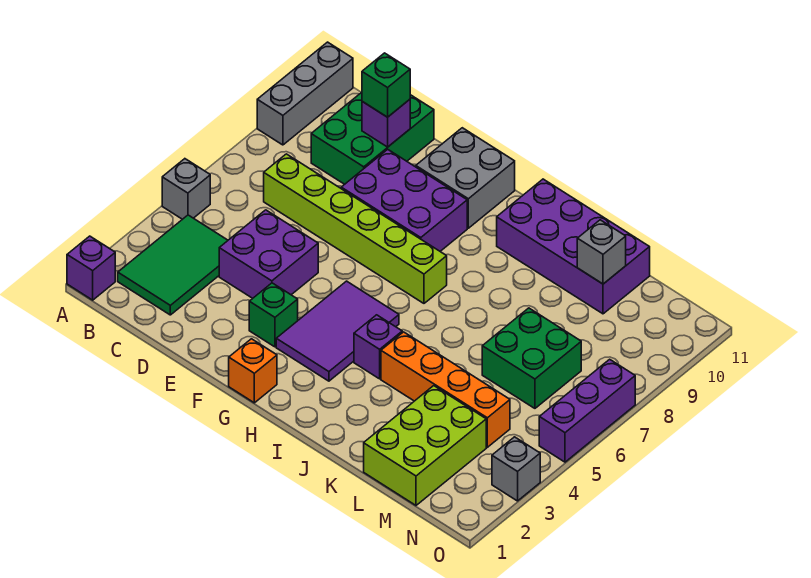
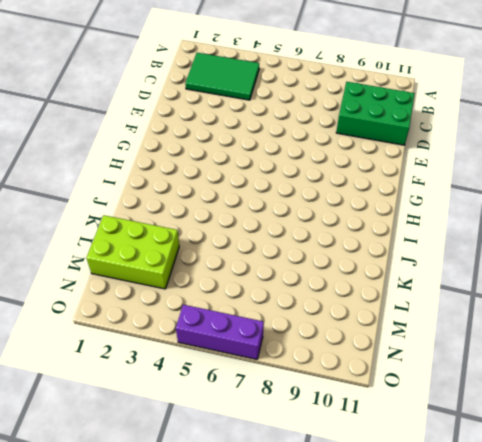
none -> purple 1x1 brick [67,236,115,300]
none -> grey 1x1 brick [162,159,210,219]
none -> grey 1x3 brick [257,42,353,145]

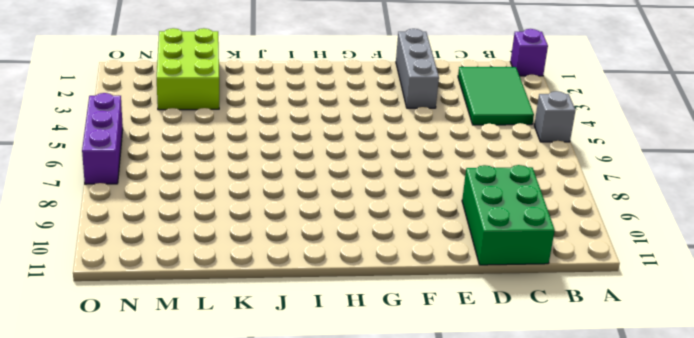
grey 1x3 brick [396,29,439,108] -> grey 1x3 brick moved to [257,42,353,145]
none -> lime 1x6 brick [264,154,447,303]
none -> purple 2x2 brick [219,210,318,298]
none -> purple 2x3 brick [341,149,467,251]

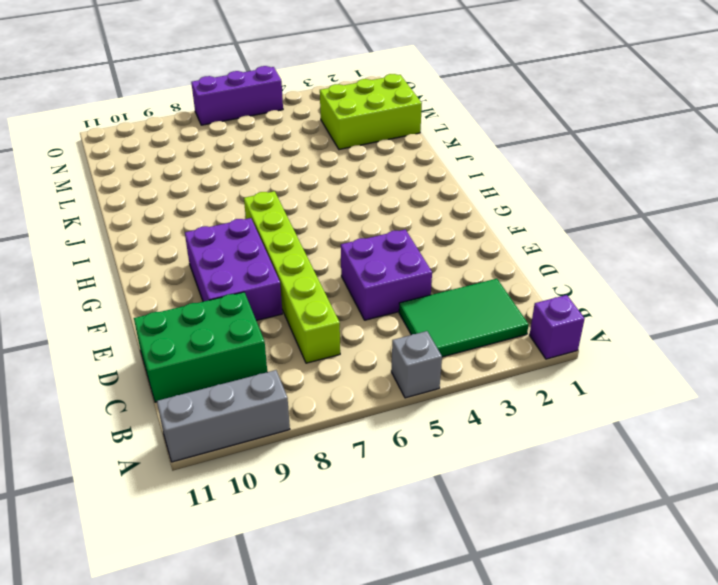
none -> green 1x1 brick [249,283,298,347]
none -> grey 2x2 brick [416,128,515,228]
none -> orange 1x1 brick [229,339,277,403]

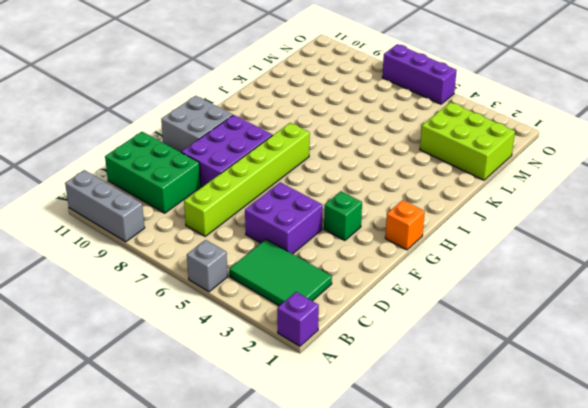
none -> purple 2x3 tile [276,281,399,381]
none -> purple 1x1 brick [354,315,402,379]
none -> purple 2x4 brick [497,179,650,314]

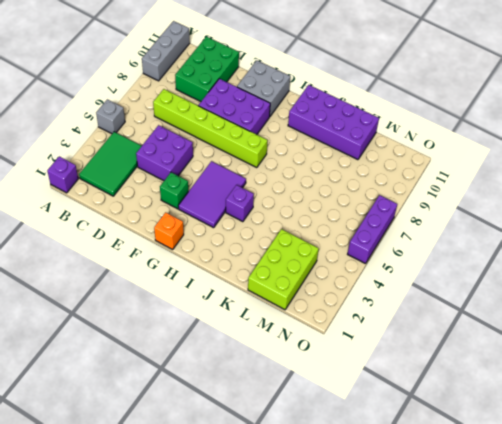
none -> orange 1x4 brick [381,332,510,447]
none -> green 2x2 brick [482,308,581,408]
none -> grey 1x1 brick [492,437,540,501]

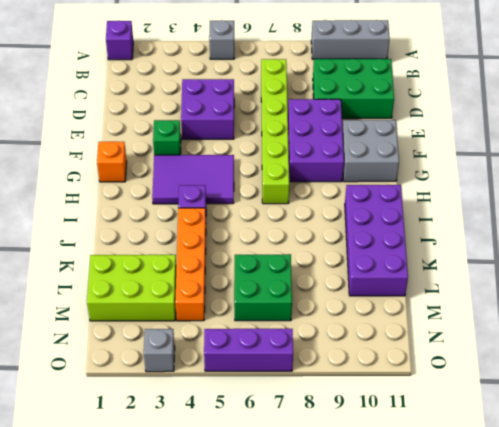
none -> green 2x3 tile [118,215,228,315]
none -> purple 1x1 brick [362,99,410,147]
none -> grey 1x1 brick [577,220,626,284]

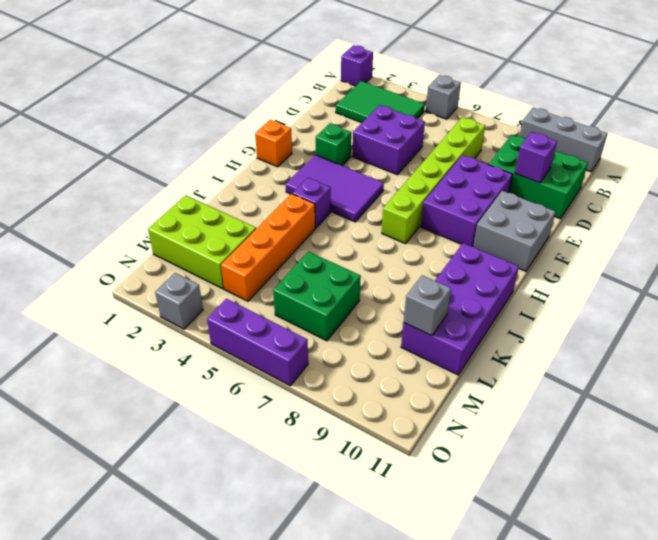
none -> green 1x1 brick [362,53,410,117]

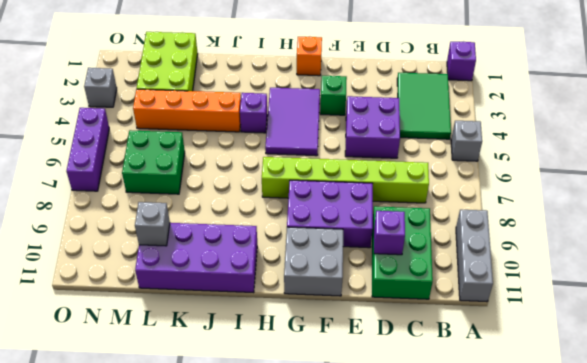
none -> green 1x1 brick [362,53,410,117]

